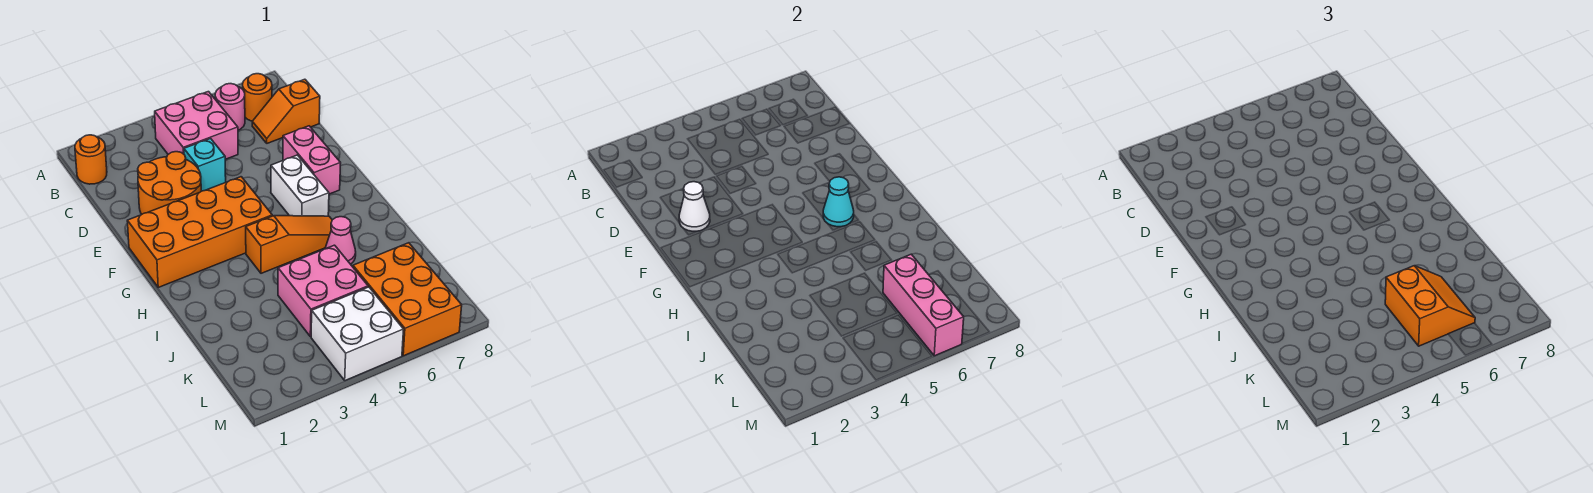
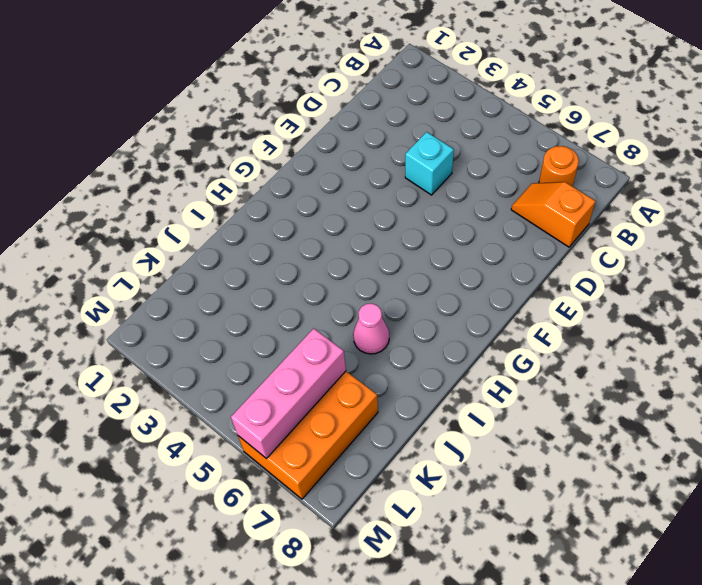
none -> orange 1x1 round brick [75,135,107,184]
none -> pink 2x2 brick [155,92,238,159]
none -> pink 1x1 round brick [215,84,245,130]

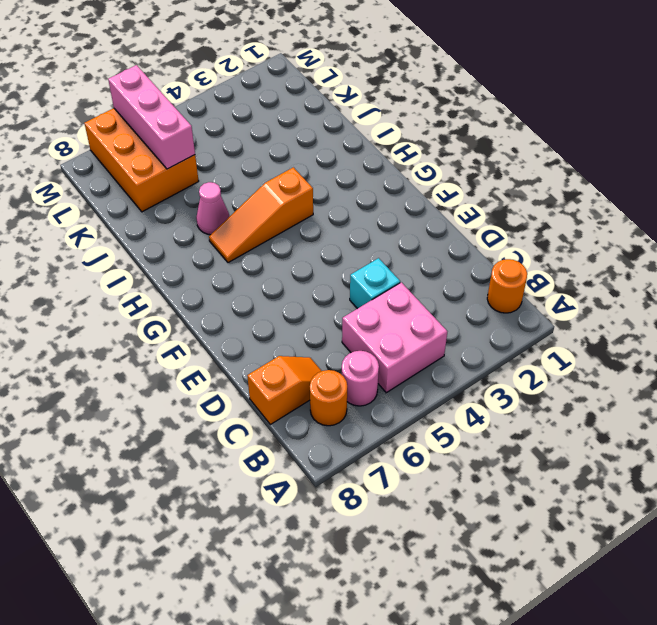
none -> orange 2x2 round brick [138,152,201,214]
none -> pink 1x2 brick [283,126,341,194]
none -> orange 2x4 brick [127,177,272,287]

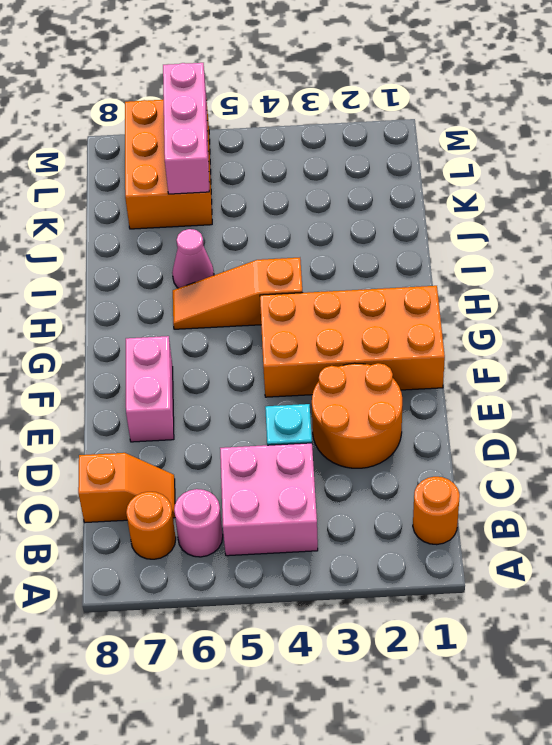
none -> white 1x2 brick [271,155,329,216]
none -> pink 2x2 brick [278,245,368,337]
none -> white 2x2 brick [311,287,404,381]

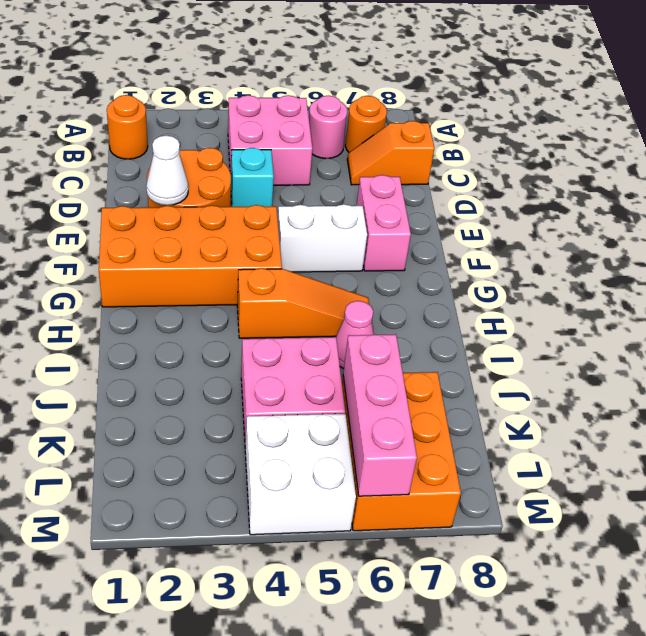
white 1x2 brick [278,204,367,272] -> white 1x2 brick turned to [271,155,329,216]
none -> cyan 1x1 cone [823,177,854,227]
none -> orange 2x2 slope [1385,266,1475,346]

